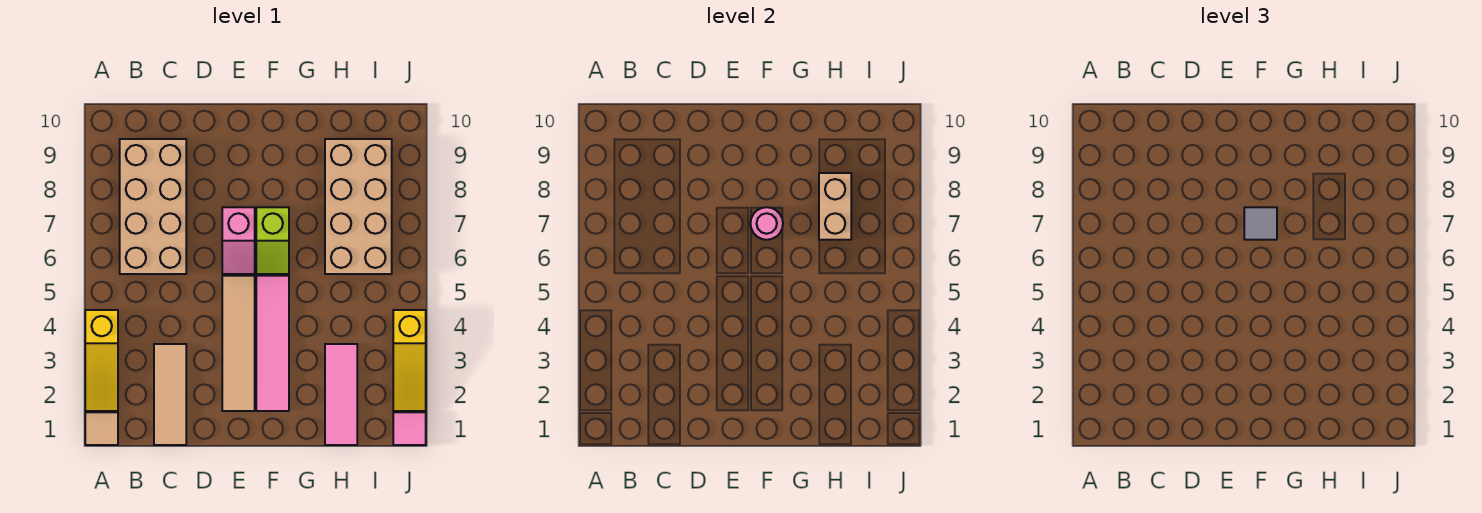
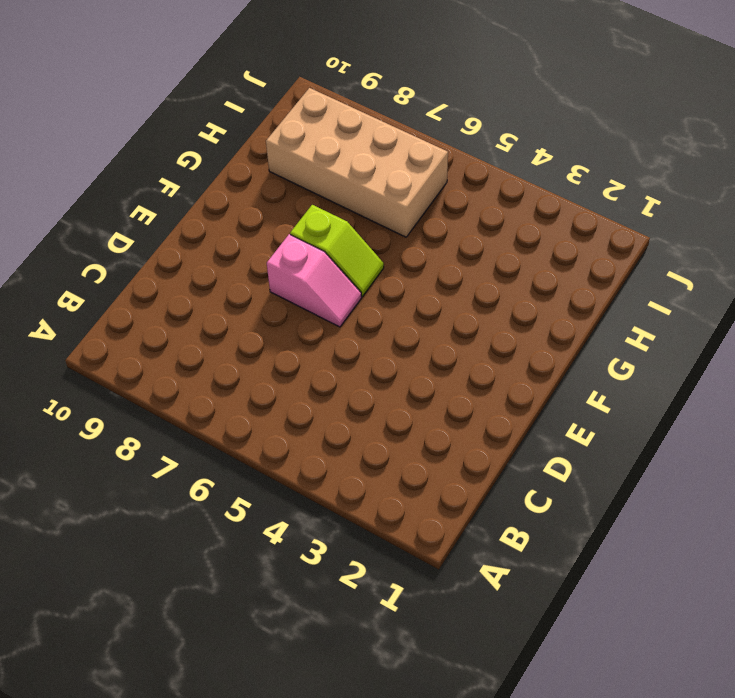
none -> tan 1x1 tile [85,412,118,445]
none -> yellow 1x3 slope [85,310,118,411]
none -> tan 2x4 brick [120,139,186,274]

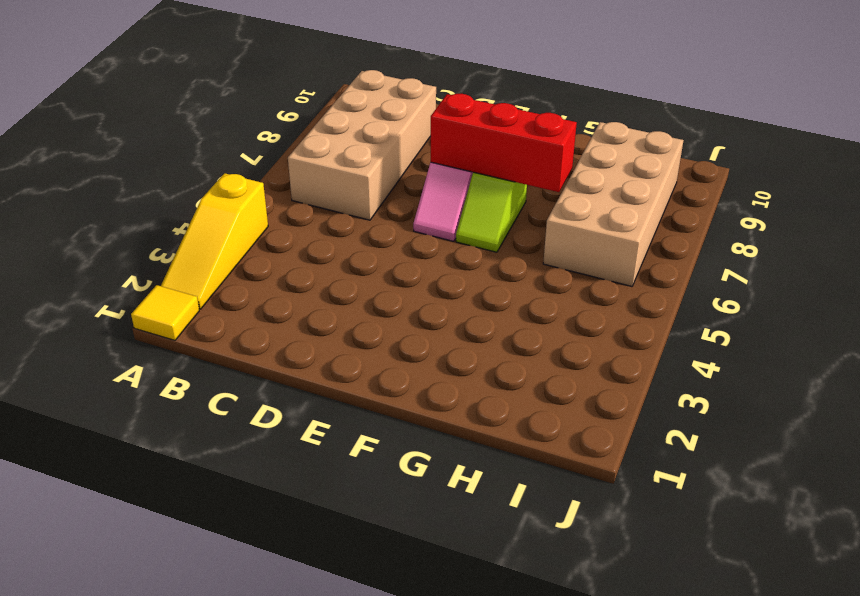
yellow 1x1 tile [131,285,199,340] -> tan 1x1 tile [85,412,118,445]
red 1x3 brick [431,94,577,192] -> pink 1x1 round brick [750,207,783,240]
none -> tan 1x3 tile [154,344,186,445]
none -> tan 1x4 tile [222,276,255,411]
none -> pink 1x4 tile [256,276,289,411]

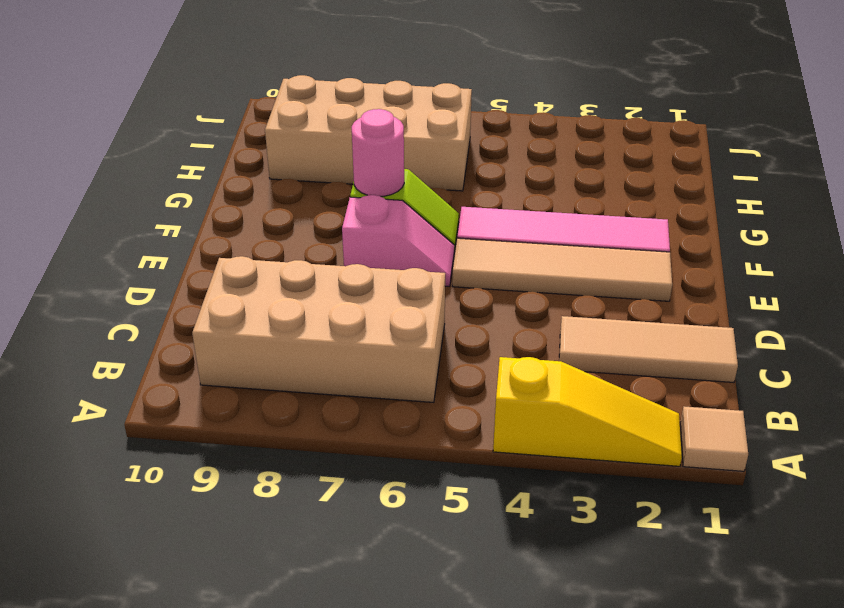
none -> pink 1x3 tile [325,344,357,445]
none -> pink 1x1 tile [393,412,426,445]
none -> yellow 1x3 slope [393,310,426,411]

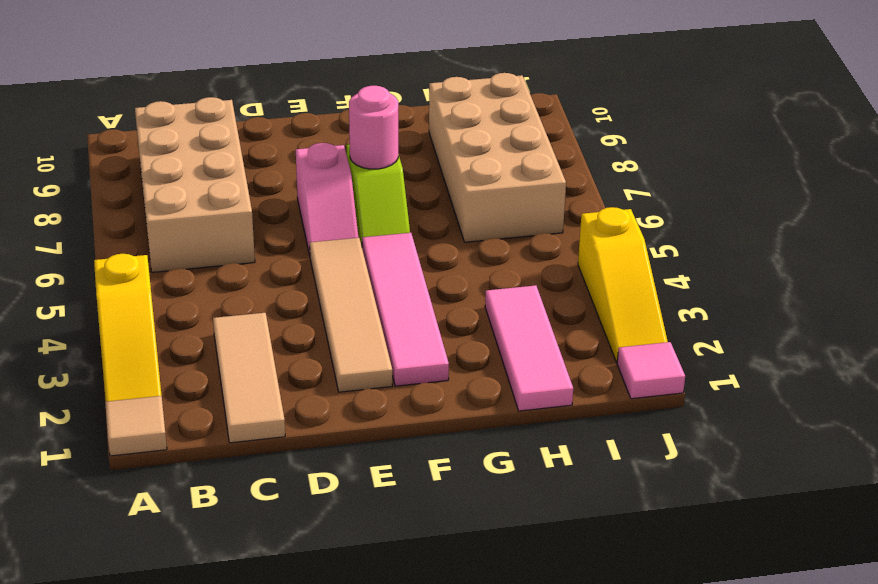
none -> tan 1x2 brick [819,173,851,240]
none -> grey 1x1 tile [1244,207,1277,240]

